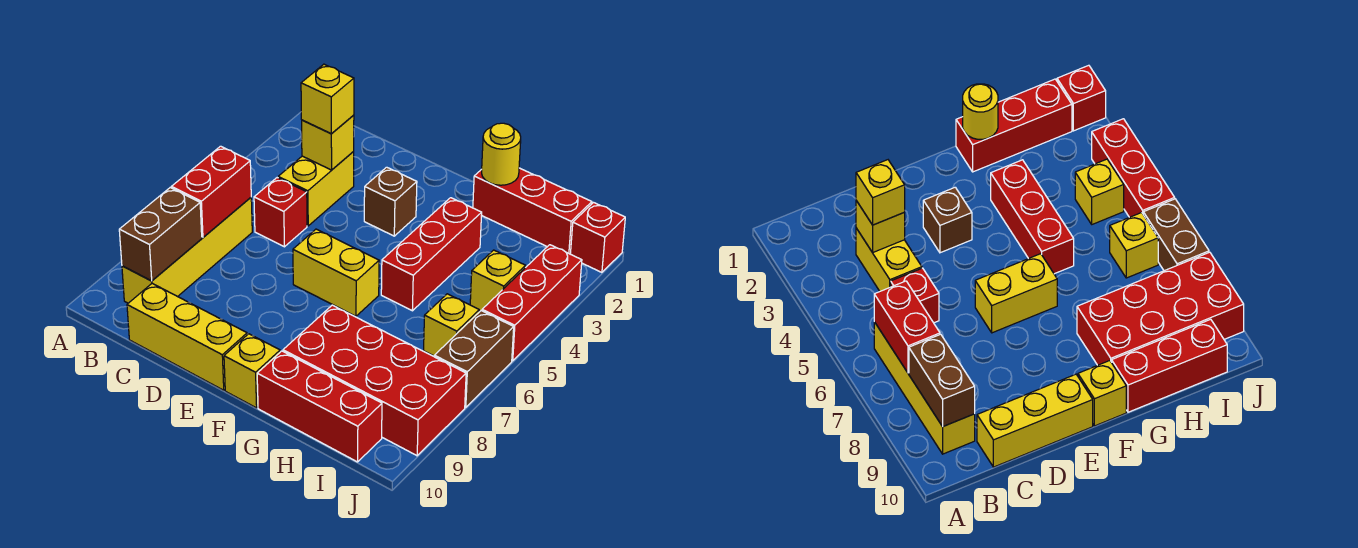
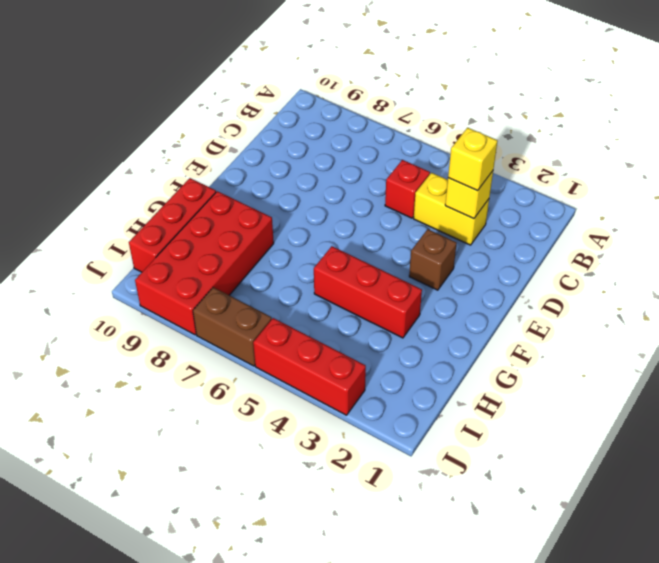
none -> yellow 1x4 brick [122,197,252,303]
none -> yellow 1x3 brick [127,283,247,390]
none -> yellow 1x2 brick [293,229,379,316]

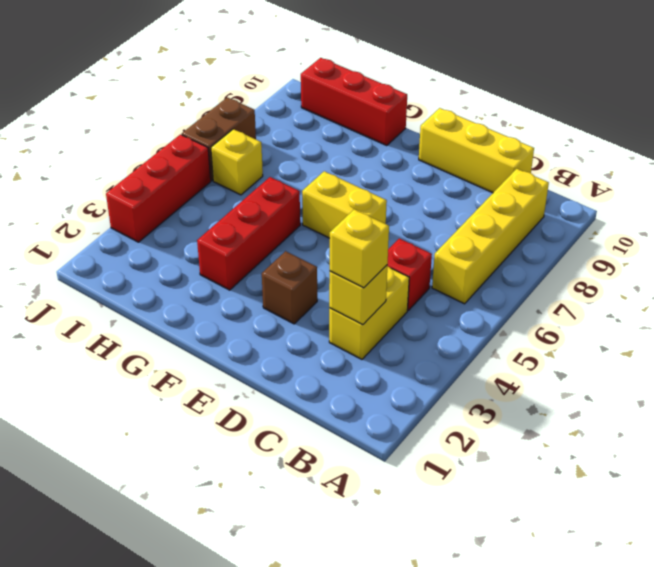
none -> yellow 1x1 brick [224,334,280,408]
none -> red 1x3 brick [473,168,592,254]
none -> red 2x4 brick [283,305,466,456]

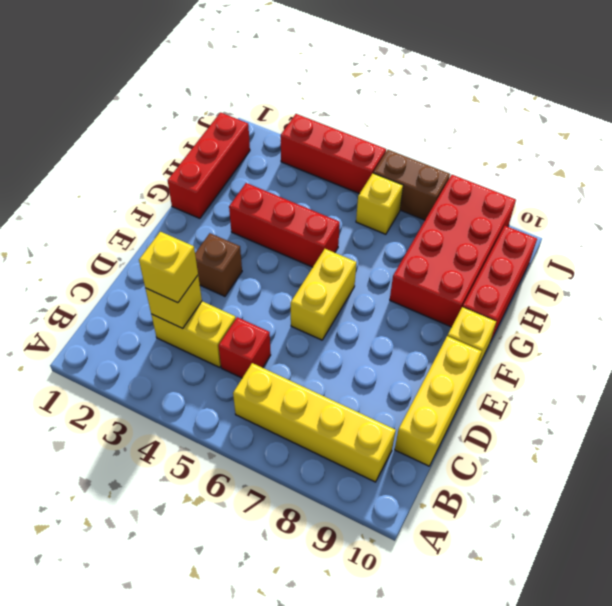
none -> yellow 1x1 brick [470,250,526,311]
none -> red 1x1 brick [571,203,625,272]
none -> red 1x2 brick [171,146,251,237]

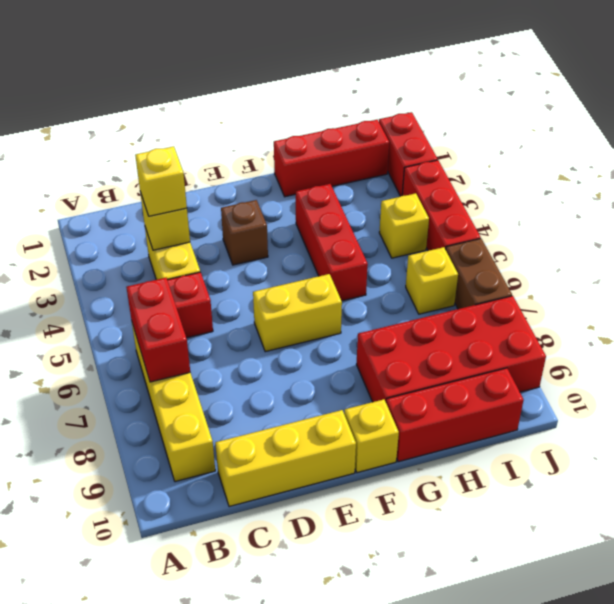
red 1x2 brick [379,112,438,196] -> red 1x1 brick [571,203,625,272]
none -> brown 1x2 brick [119,188,202,281]
none -> yellow 1x1 round brick [482,123,521,185]

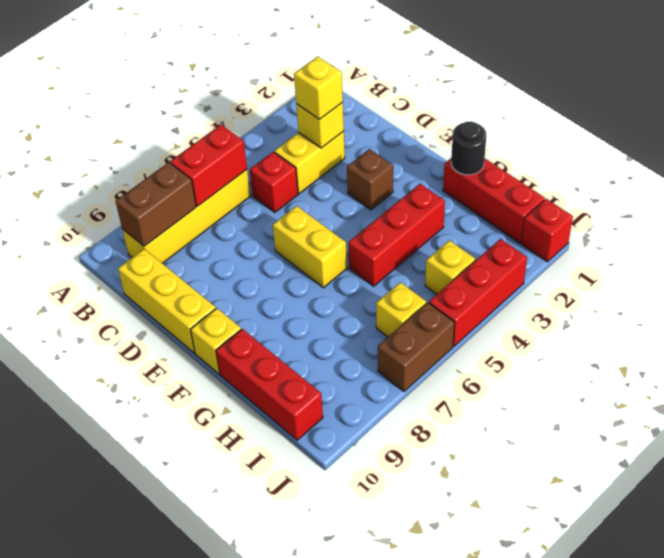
black 1x1 round brick [451,121,486,175] -> yellow 1x1 round brick [482,123,521,185]
none -> red 2x4 brick [283,305,466,456]

